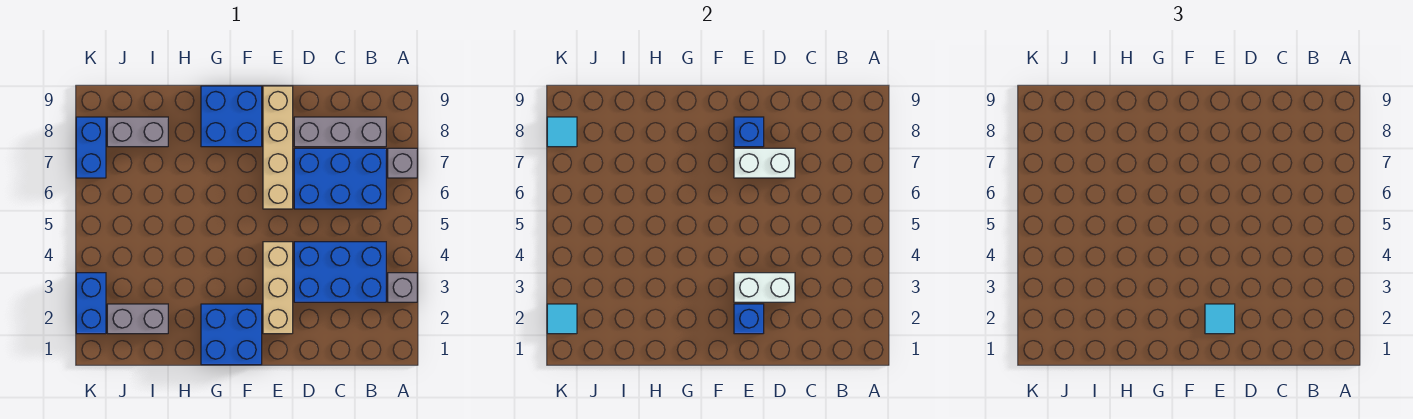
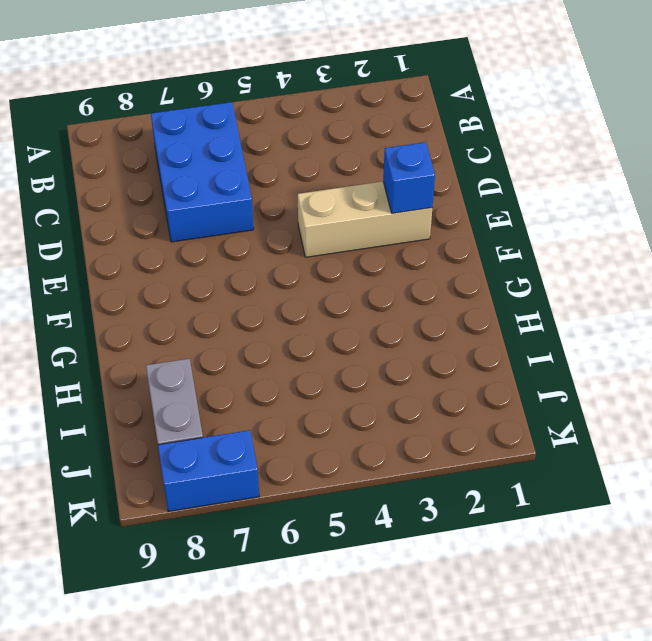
none -> grey 1x1 brick [388,273,417,302]
none -> grey 1x1 brick [388,148,417,178]
none -> blue 2x3 brick [294,242,386,302]

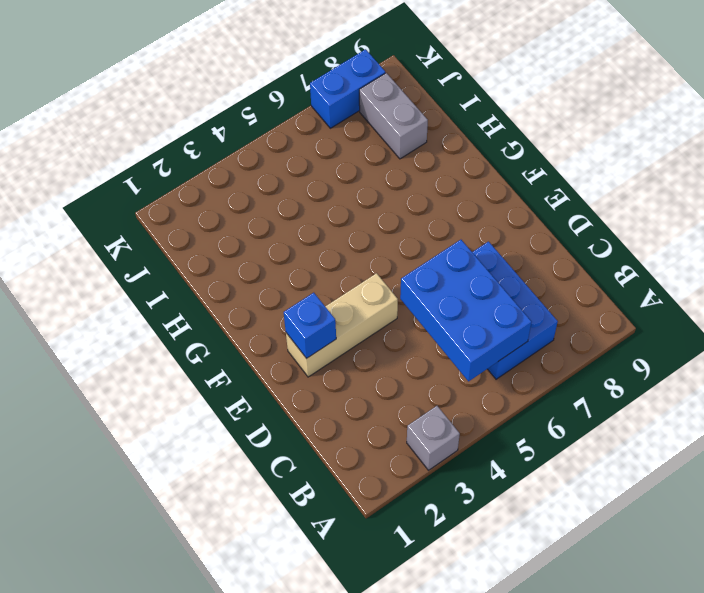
blue 2x3 brick [400,240,531,381] -> blue 2x3 brick moved to [294,242,386,302]
none -> grey 1x1 brick [388,148,417,178]
none -> grey 1x3 brick [294,117,386,147]
none -> tan 1x4 brick [263,86,293,209]

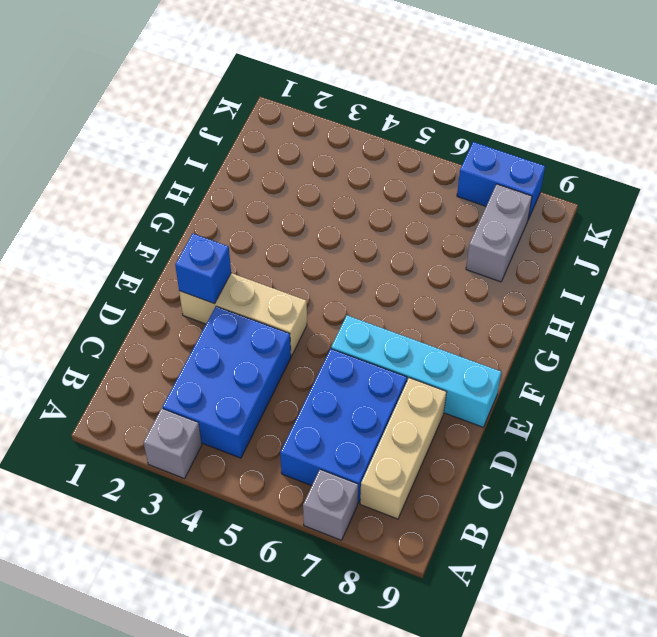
tan 1x3 brick [360,378,447,519] -> grey 1x3 brick [294,117,386,147]
cyan 1x4 brick [331,315,501,427] -> tan 1x4 brick [263,86,293,209]
none -> blue 2x2 brick [201,304,262,365]
none -> blue 2x2 brick [201,86,262,147]
none -> grey 1x2 brick [107,304,168,334]

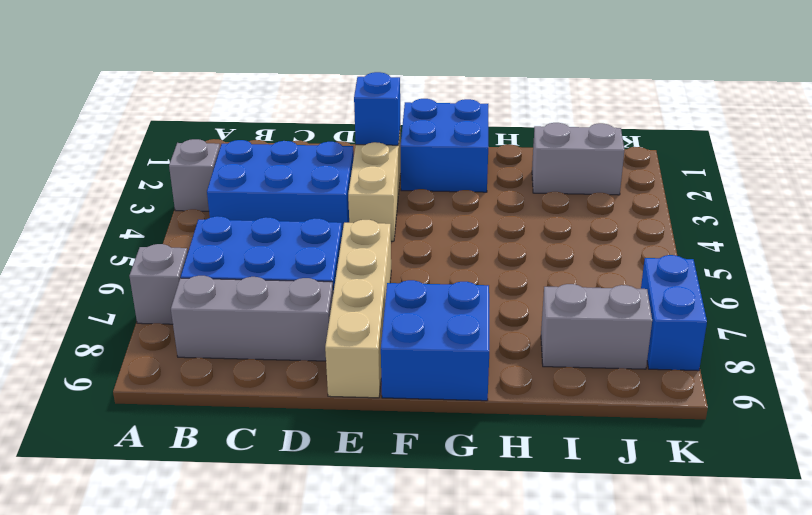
none -> blue 1x2 brick [76,273,106,334]
none -> white 1x2 brick [734,273,795,302]
none -> white 1x2 brick [734,148,795,178]

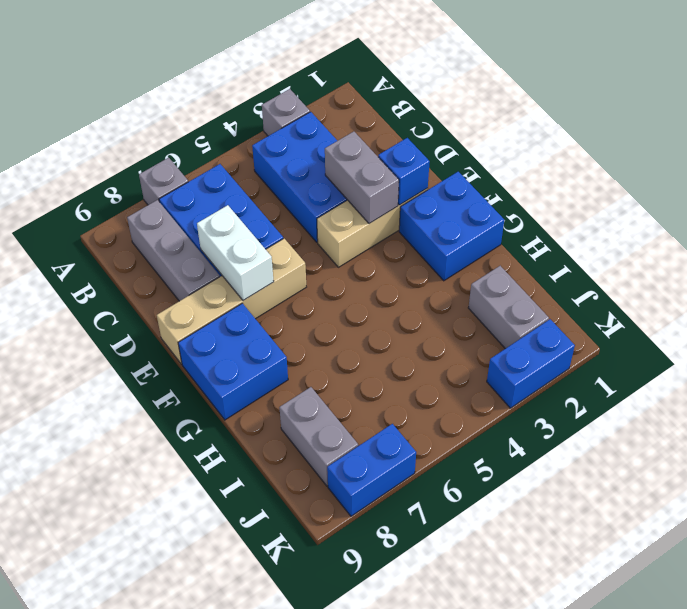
grey 1x2 brick [325,131,399,224] -> white 1x2 brick [734,273,795,302]
none -> blue 1x1 brick [734,117,764,147]
none -> cyan 1x1 tile [547,304,577,334]
none -> cyan 1x1 tile [547,117,577,147]

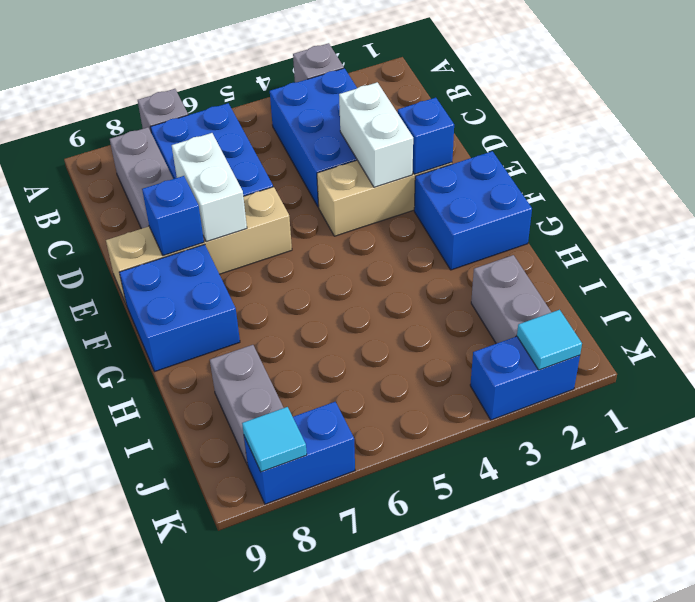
none -> cyan 1x1 tile [1205,304,1235,334]

